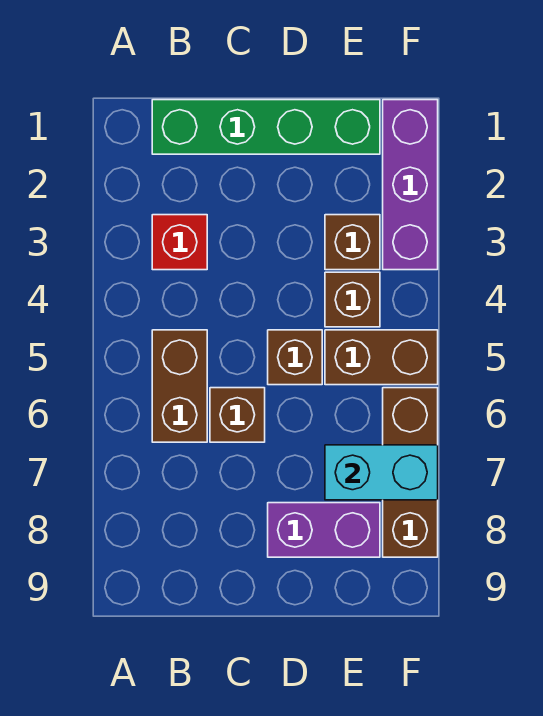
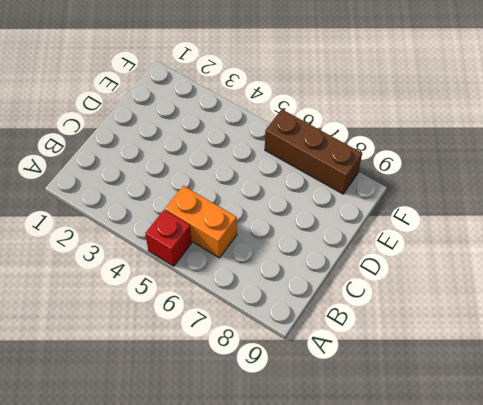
red 1x1 brick [145,210,192,266] -> red 1x1 brick moved to [152,215,207,270]
orange 1x2 brick [165,186,237,258] -> brown 1x2 brick [152,330,207,442]
none -> green 1x4 brick [152,100,380,154]
none -> brown 1x1 brick [210,388,265,442]
none -> brown 1x1 brick [268,330,322,385]

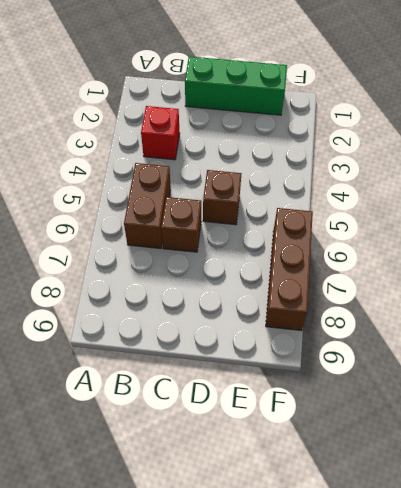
green 1x3 brick [185,56,287,115] -> green 1x4 brick [152,100,380,154]
none -> purple 1x2 brick [268,503,380,557]
none -> brown 1x1 brick [325,215,380,270]
none -> brown 1x1 brick [325,272,380,327]

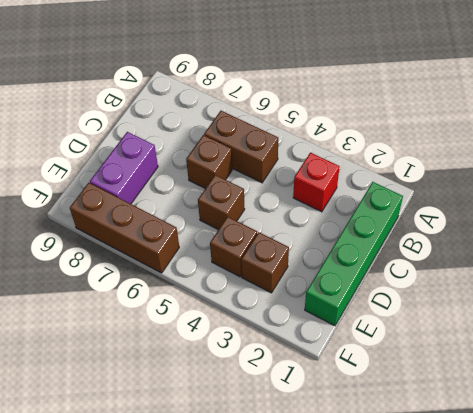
none -> brown 1x2 brick [325,330,438,385]
none -> purple 1x3 brick [383,100,438,270]
none -> cyan 1x2 brick [325,445,438,500]

